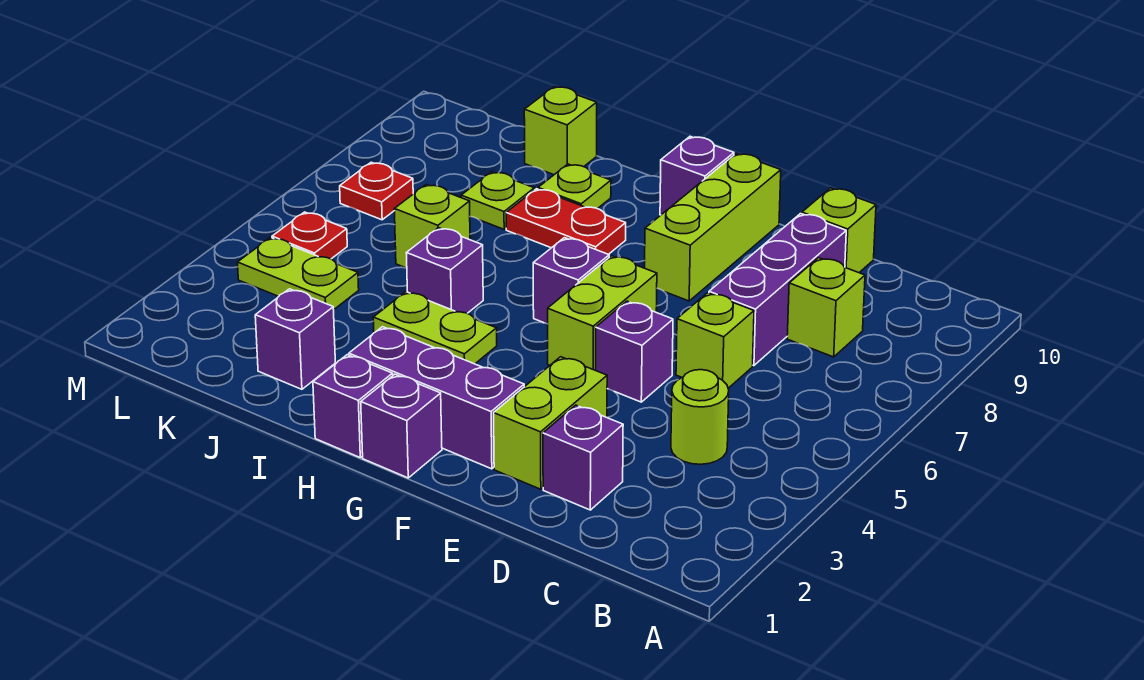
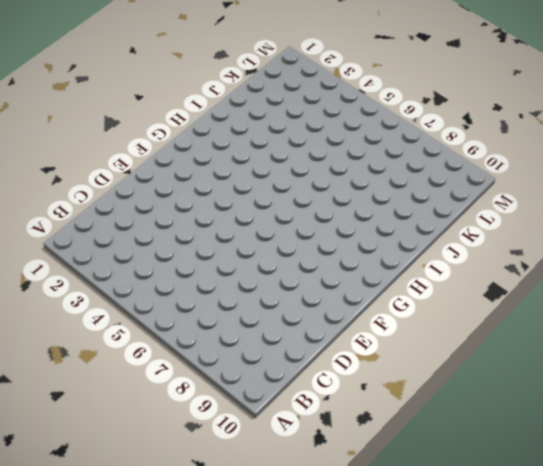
none -> lime 1x1 round brick [671,370,729,464]
none -> lime 1x1 brick [787,258,865,357]
none -> purple 1x1 brick [543,405,623,510]

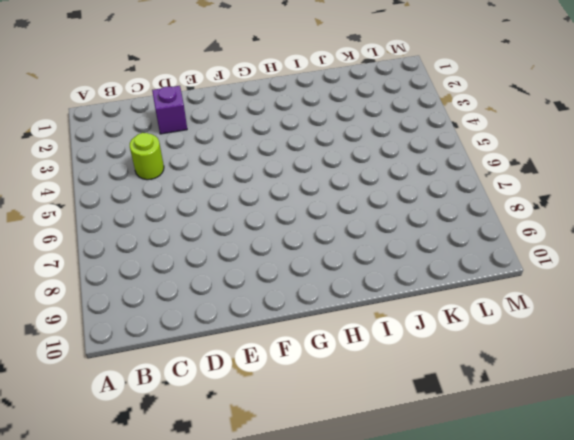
none -> lime 1x1 brick [787,258,865,357]
none -> lime 1x1 brick [676,293,754,388]
none -> purple 1x3 brick [709,214,846,366]

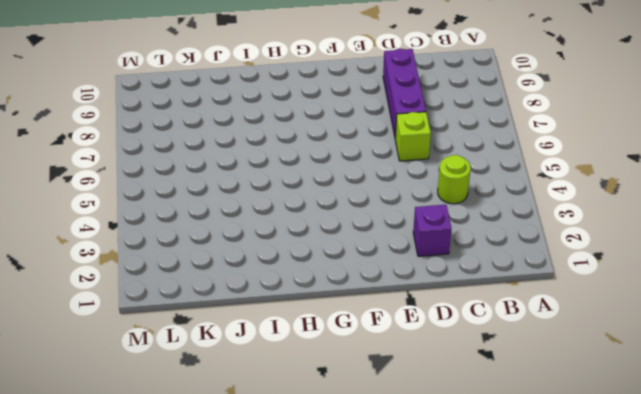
none -> lime 1x1 brick [787,258,865,357]
none -> lime 1x1 brick [802,188,876,273]
none -> lime 1x2 brick [494,357,607,489]

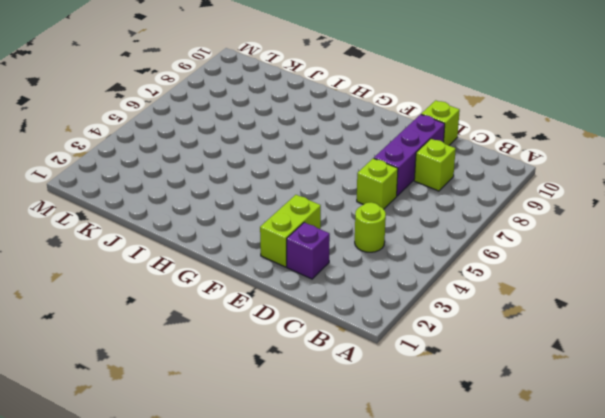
none -> purple 1x1 brick [596,301,673,402]
none -> purple 1x3 brick [349,327,524,469]
none -> lime 1x2 brick [548,256,657,370]

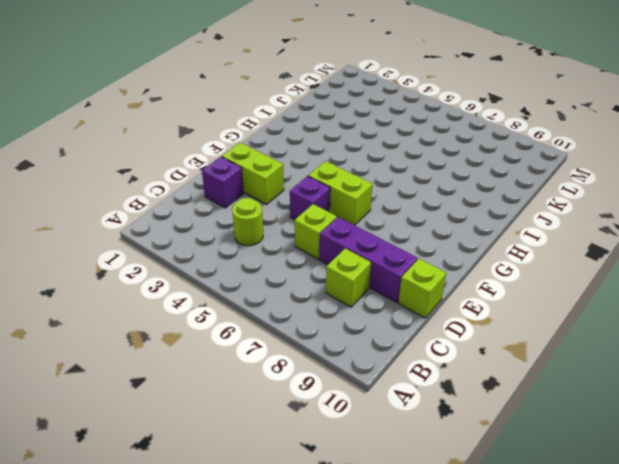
none -> purple 1x3 brick [349,327,524,469]
none -> lime 1x3 brick [645,153,781,301]
none -> purple 1x1 brick [361,374,442,478]

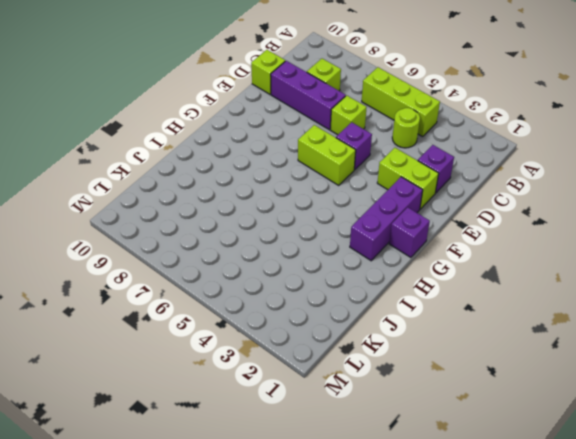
lime 1x3 brick [362,67,440,137] -> lime 1x3 brick moved to [645,153,781,301]
none -> purple 1x1 brick [533,238,609,324]
none -> purple 1x1 brick [660,137,734,215]
none -> purple 1x1 brick [313,355,393,457]

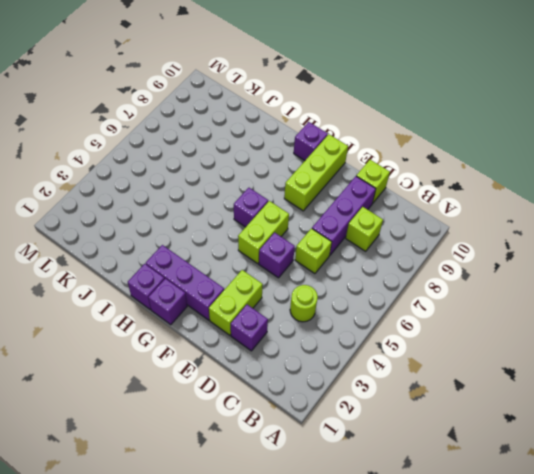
none -> lime 1x2 plate [373,292,497,364]
none -> red 1x2 plate [506,189,626,254]
none -> purple 1x1 brick [406,228,483,313]

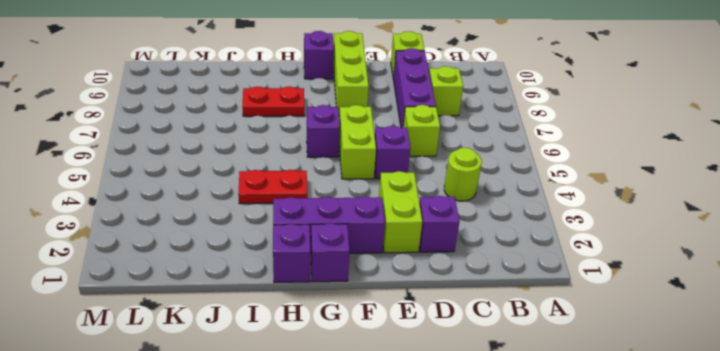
red 1x2 plate [238,170,307,204] -> lime 1x2 plate [373,292,497,364]
none -> purple 1x1 brick [406,228,483,313]
none -> lime 1x1 plate [538,164,611,209]
none -> purple 1x1 brick [255,289,335,389]

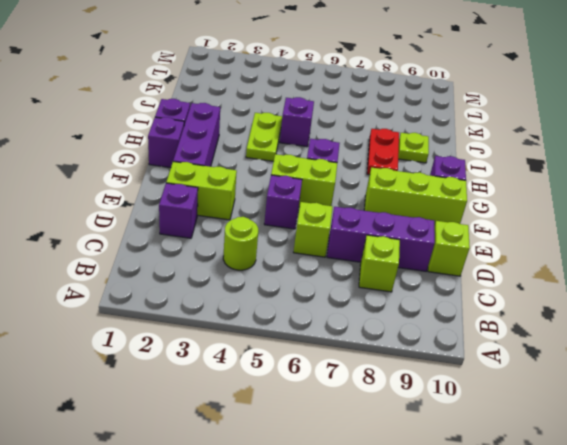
none -> purple 1x1 brick [255,289,335,389]
none -> lime 1x1 brick [394,184,470,268]
none -> lime 1x1 plate [461,172,534,229]

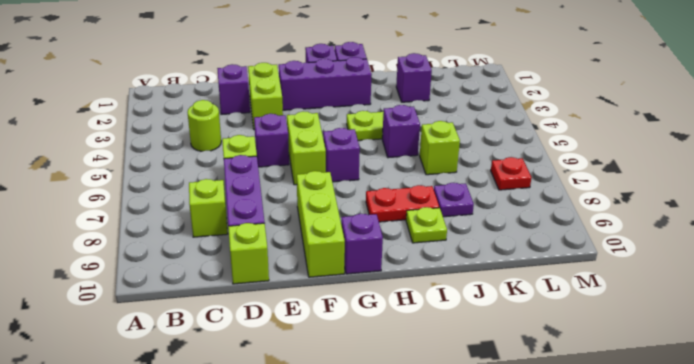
purple 1x1 plate [434,183,474,217] -> lime 1x1 plate [461,172,534,229]
none -> lime 1x1 brick [524,87,597,175]
none -> lime 1x2 plate [238,238,359,310]
none -> red 1x1 plate [272,212,347,259]

